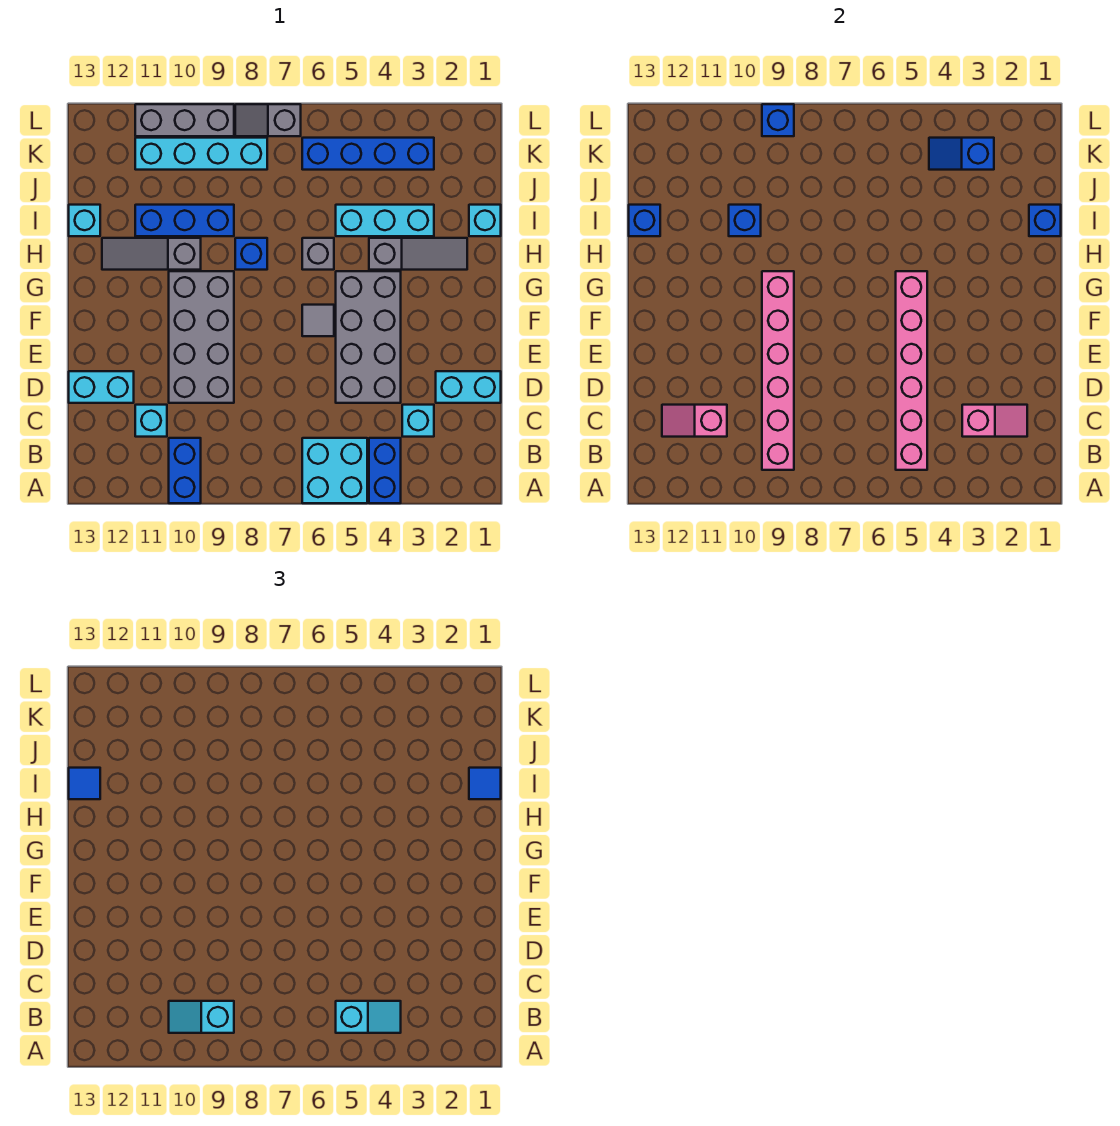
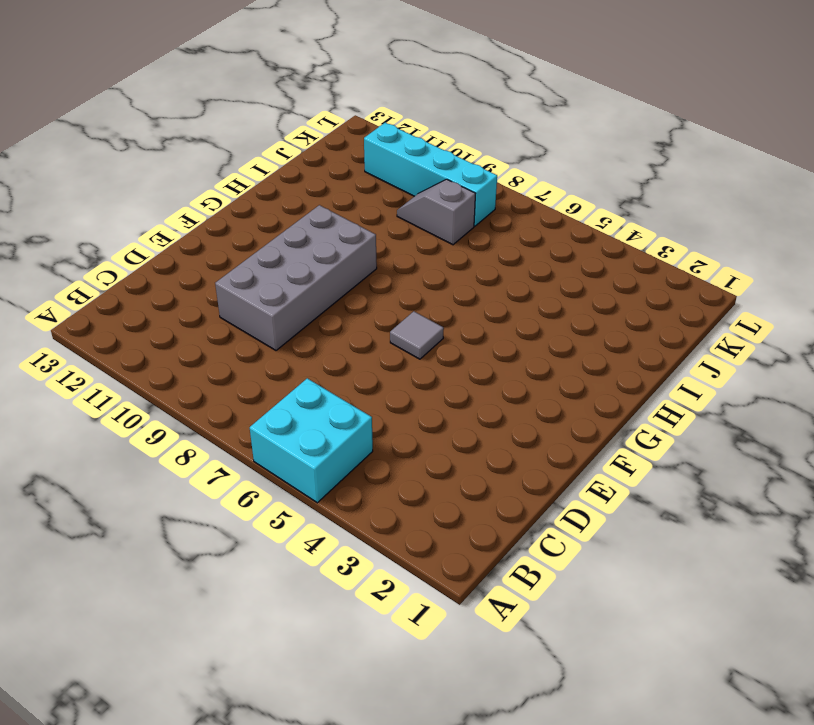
grey 1x2 slope [397,179,475,245] -> grey 1x2 slope moved to [235,104,301,136]
none -> blue 1x2 brick [369,438,401,503]
none -> blue 1x2 brick [169,438,201,503]
none -> cyan 1x1 brick [402,405,434,437]
none -> cyan 1x1 brick [135,405,167,437]

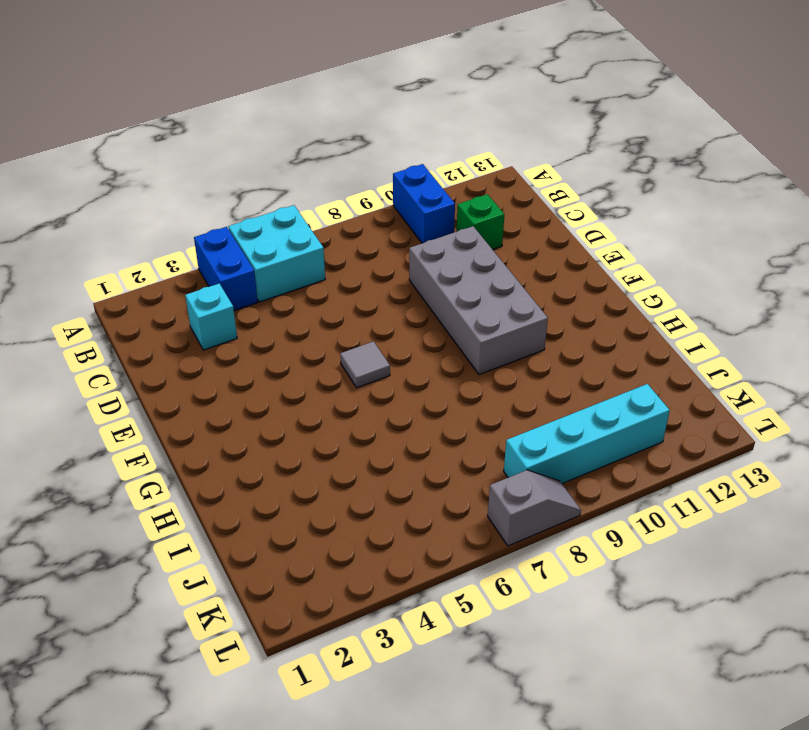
green 1x1 brick [457,194,504,250] -> cyan 1x1 brick [135,405,167,437]
none -> cyan 1x2 brick [436,371,501,403]
none -> grey 2x4 brick [336,271,401,403]
none -> cyan 1x2 brick [69,371,134,403]
none -> grey 1x3 slope [369,238,467,270]

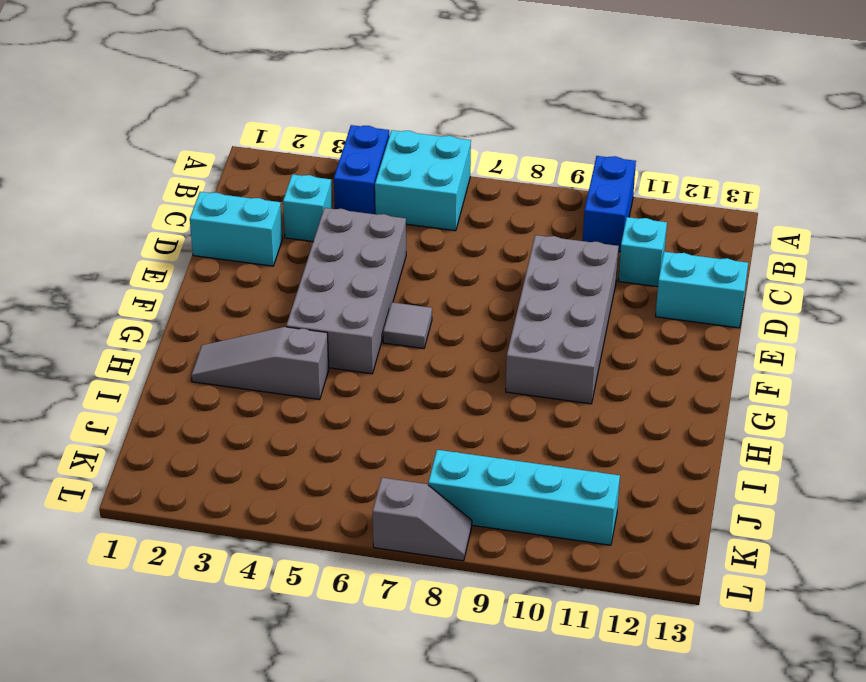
none -> grey 1x1 brick [302,238,334,270]
none -> blue 1x1 brick [235,238,267,270]
none -> grey 1x3 slope [102,238,201,270]
none -> cyan 1x1 brick [469,205,501,236]

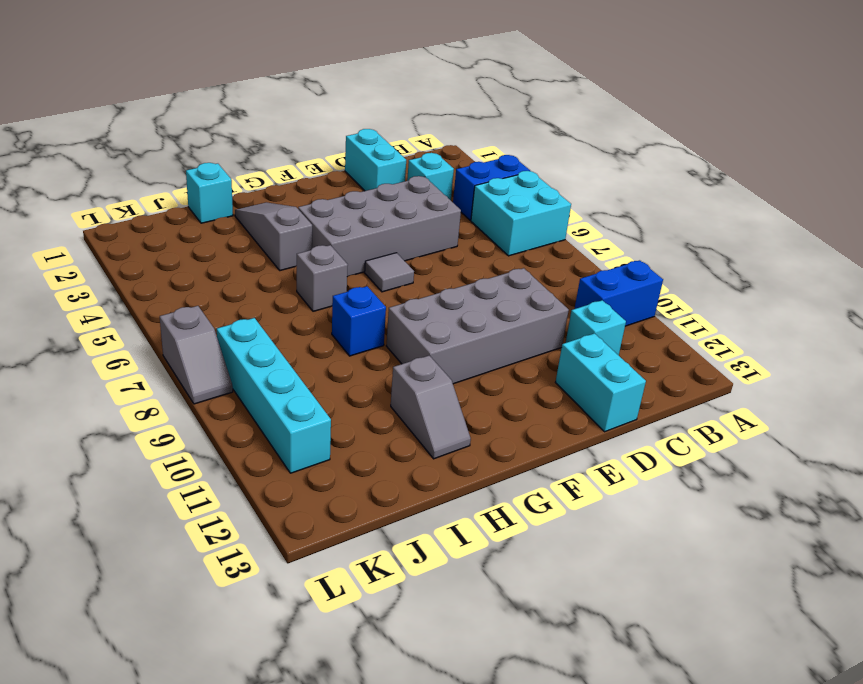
grey 1x2 slope [391,356,471,459] -> grey 1x3 slope [102,238,201,270]
none -> cyan 1x3 brick [336,205,434,236]
none -> blue 1x3 brick [135,205,234,236]
none -> cyan 1x1 brick [69,205,100,236]
none -> blue 1x4 brick [302,138,434,170]

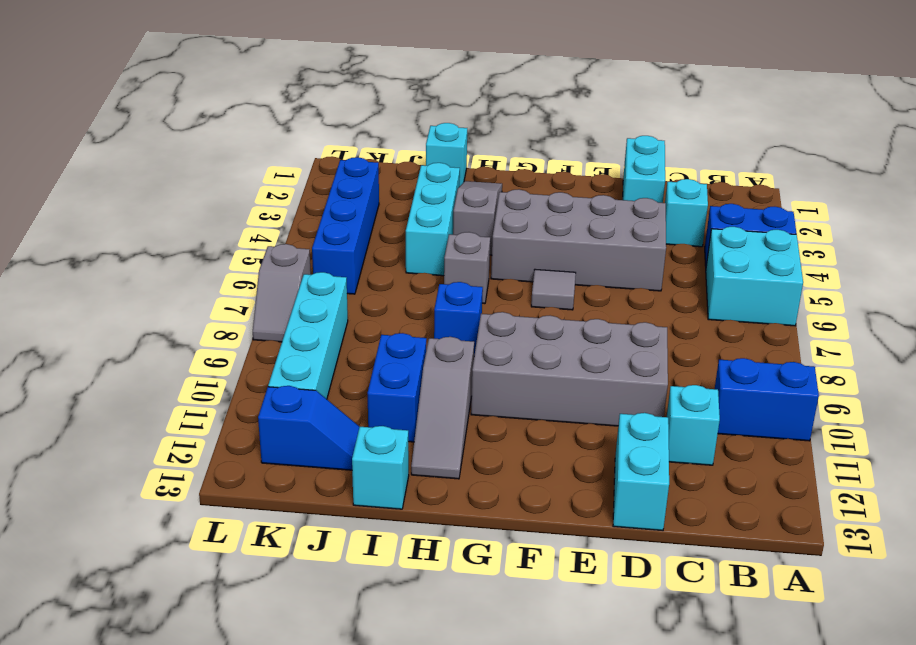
blue 1x2 brick [367,333,426,442] -> blue 1x3 brick [135,205,234,236]
blue 1x2 slope [258,386,360,470] -> blue 1x2 slope turned to [929,138,994,170]
none -> grey 1x3 brick [135,104,234,136]
none -> pink 1x6 brick [896,271,927,470]
none -> pink 1x6 brick [762,271,794,470]
none -> pink 1x2 slope [962,405,1027,437]

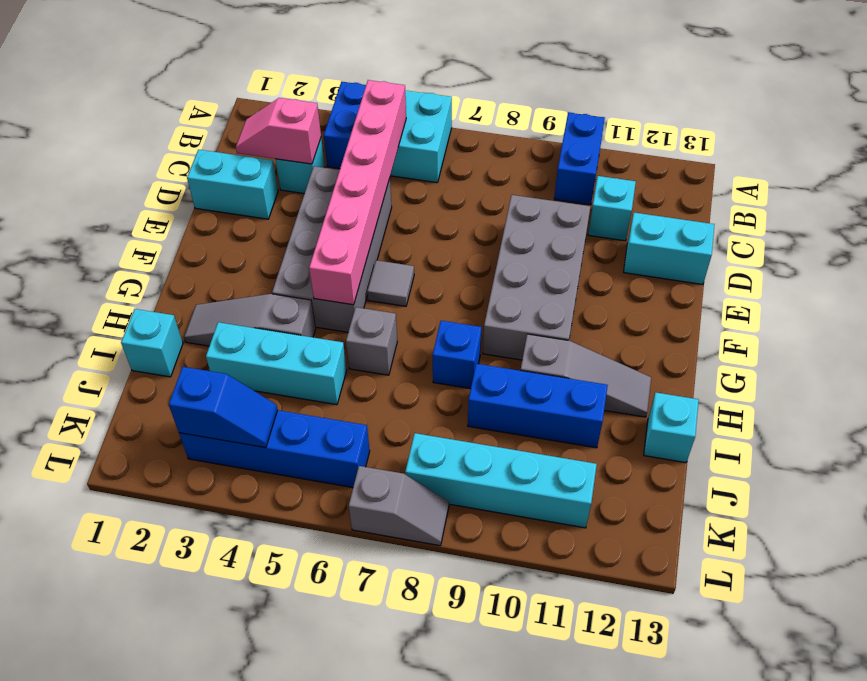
none -> grey 1x3 brick [135,104,234,136]
none -> pink 1x6 brick [762,271,794,470]
none -> pink 1x2 slope [662,405,727,437]
none -> blue 1x1 brick [1029,205,1061,236]

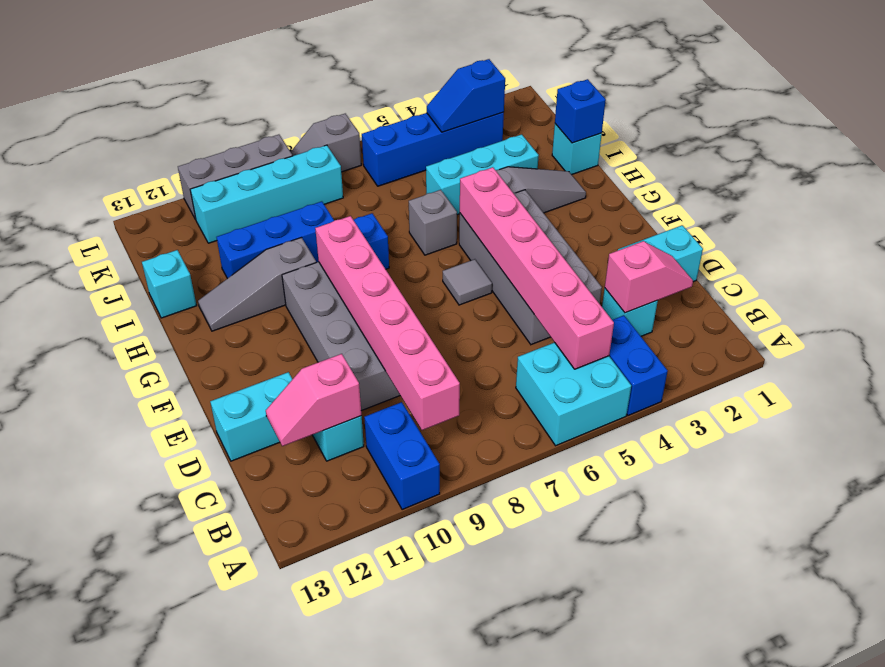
none -> blue 1x1 brick [729,205,761,236]
none -> blue 1x1 brick [629,205,660,236]
none -> blue 1x1 brick [762,104,794,136]
none -> cyan 1x2 slope [336,1001,401,1033]

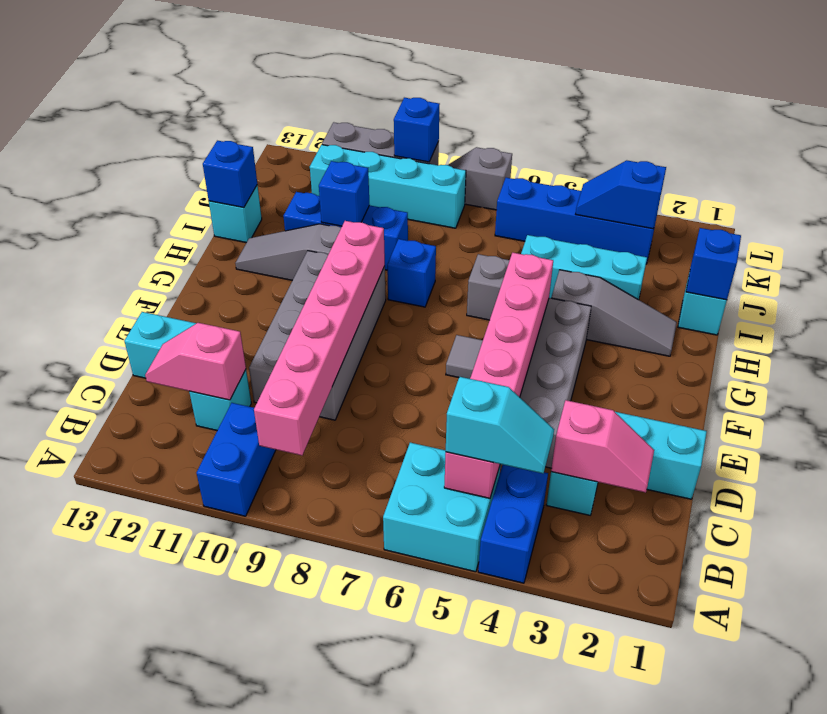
none -> cyan 1x2 slope [169,1001,234,1033]
none -> blue 1x1 tile [469,768,501,799]
none -> blue 1x1 tile [69,768,100,799]

